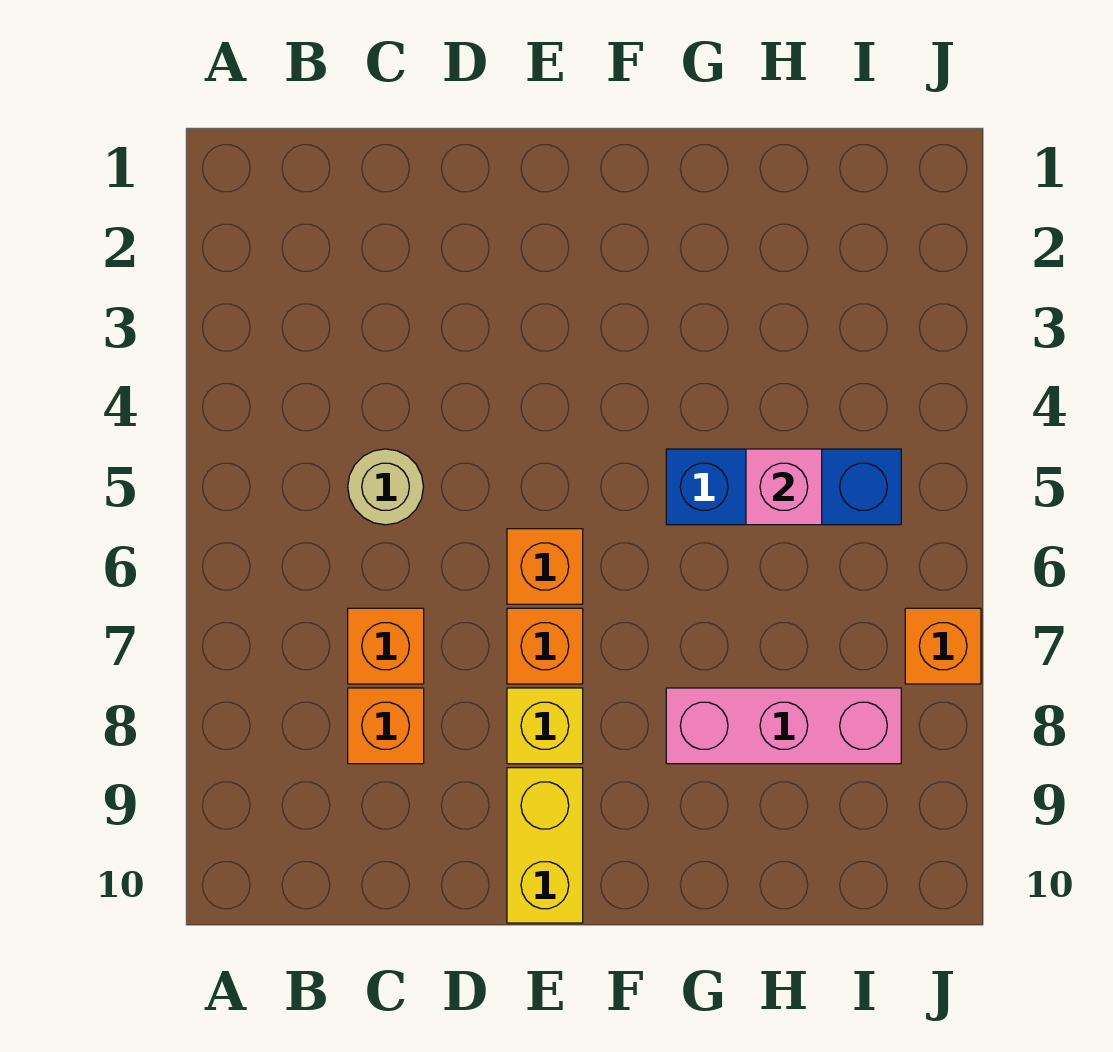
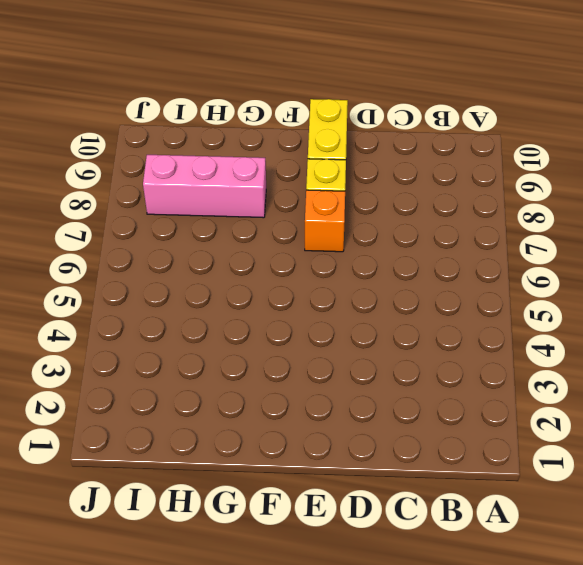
none -> tan 1x1 round brick [348,449,423,525]
none -> orange 1x1 brick [348,608,424,684]

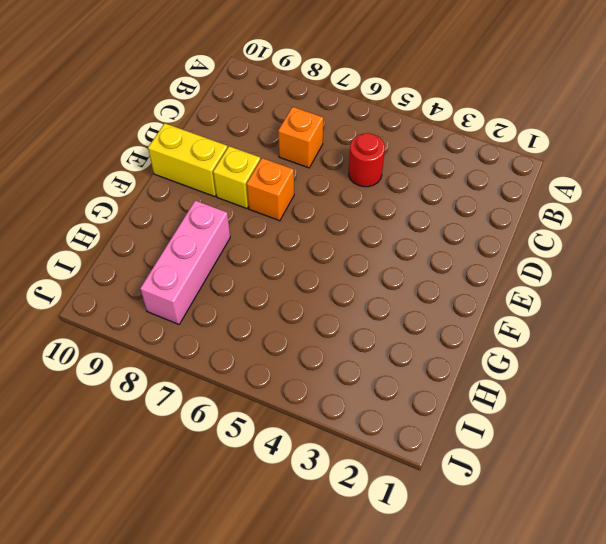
red 1x1 round brick [349,133,385,187] -> tan 1x1 round brick [348,449,423,525]
none -> orange 1x1 brick [348,688,424,764]
none -> orange 1x1 brick [507,529,583,604]

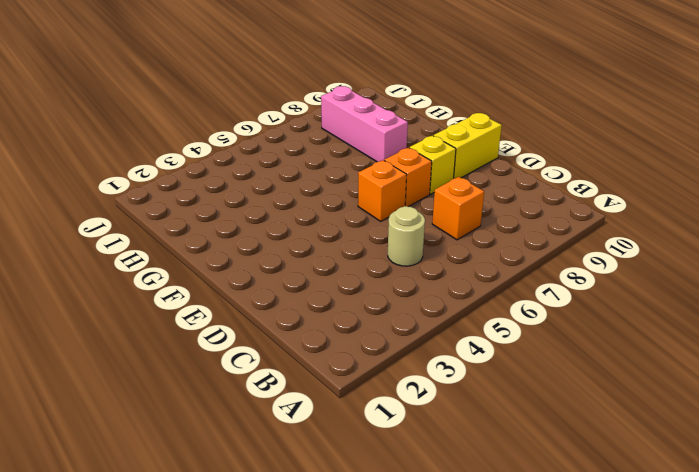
none -> orange 1x1 brick [348,688,424,764]
none -> blue 1x3 brick [666,449,901,525]

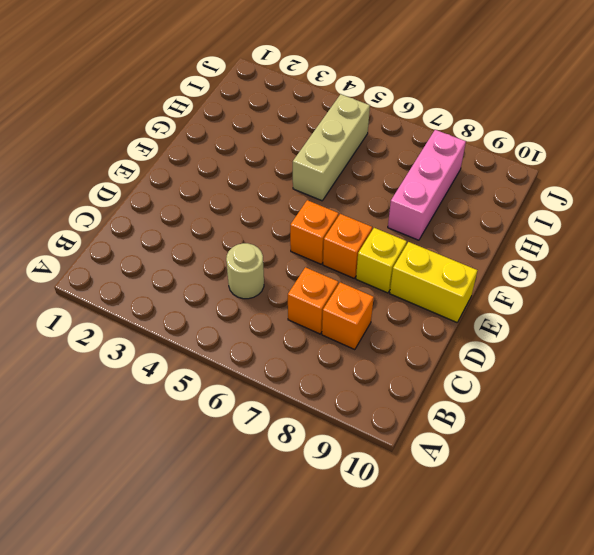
tan 1x3 brick [293,94,370,201] -> blue 1x3 brick [666,449,901,525]
none -> orange 1x1 brick [905,608,981,684]
none -> pink 1x1 brick [746,449,822,525]

